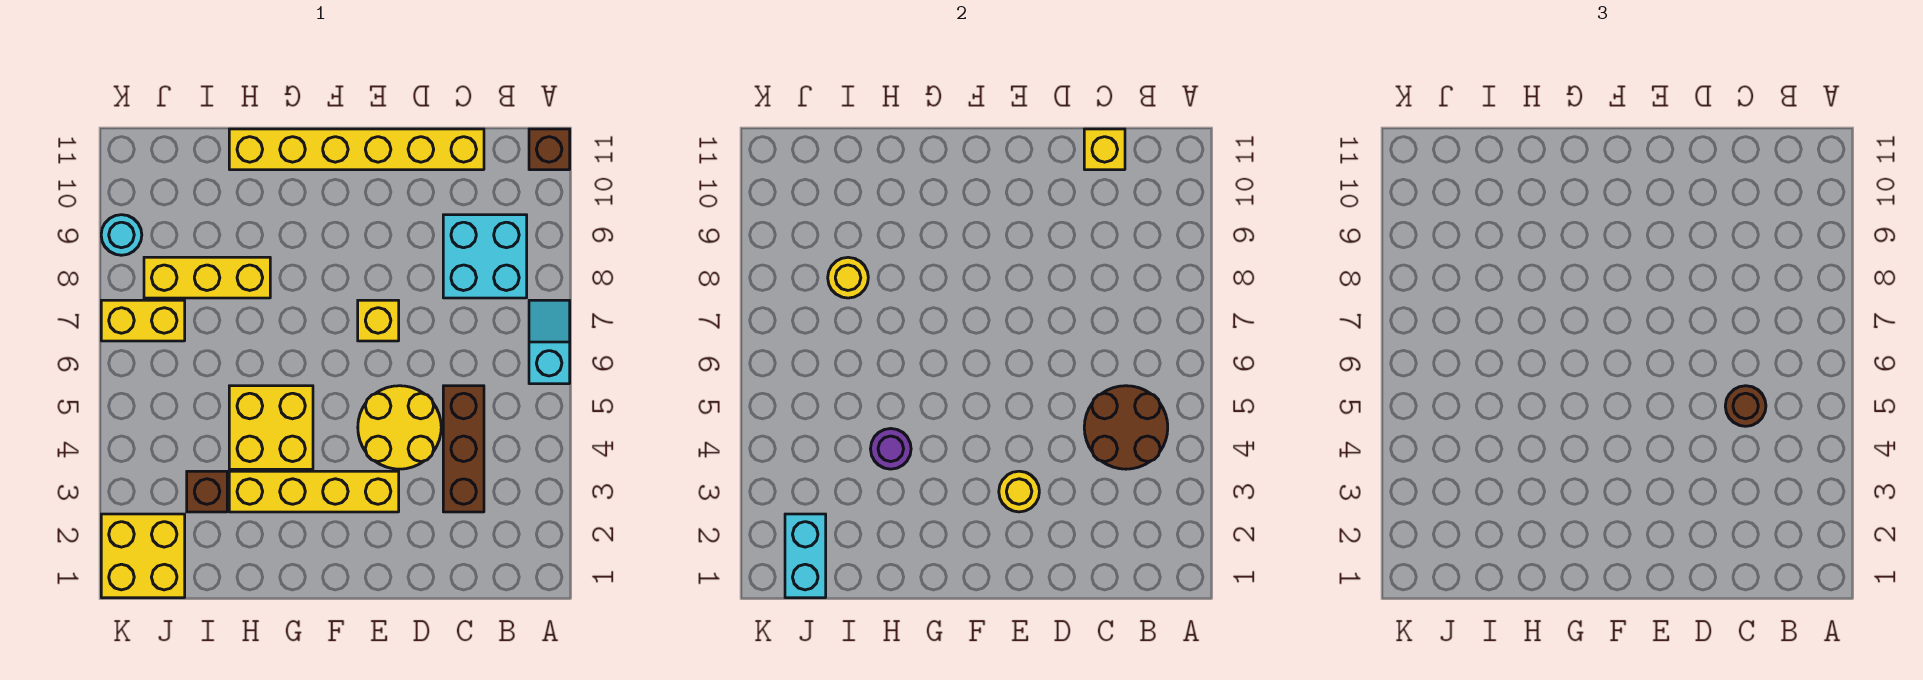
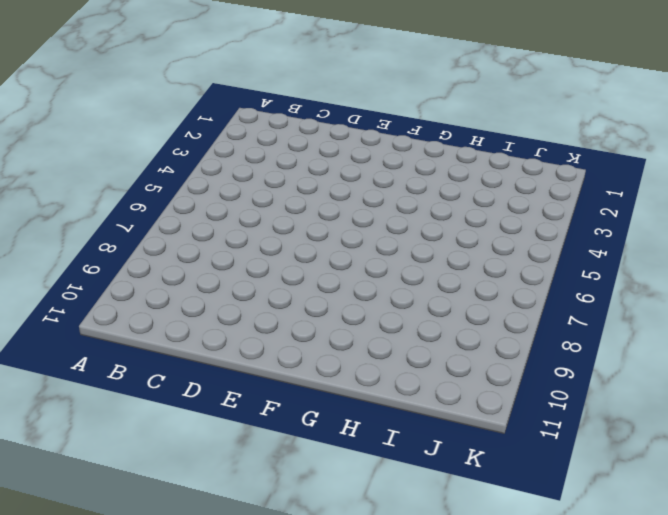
none -> cyan 1x2 slope [529,300,570,384]
none -> brown 1x1 brick [529,129,570,170]
none -> cyan 2x2 brick [443,215,527,298]

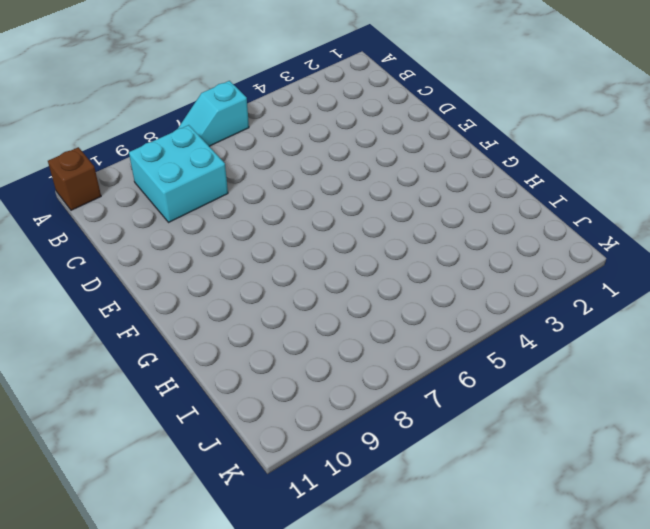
none -> brown 1x3 brick [443,386,484,512]
none -> yellow 1x6 brick [229,129,484,170]
none -> yellow 2x2 round brick [358,386,441,469]

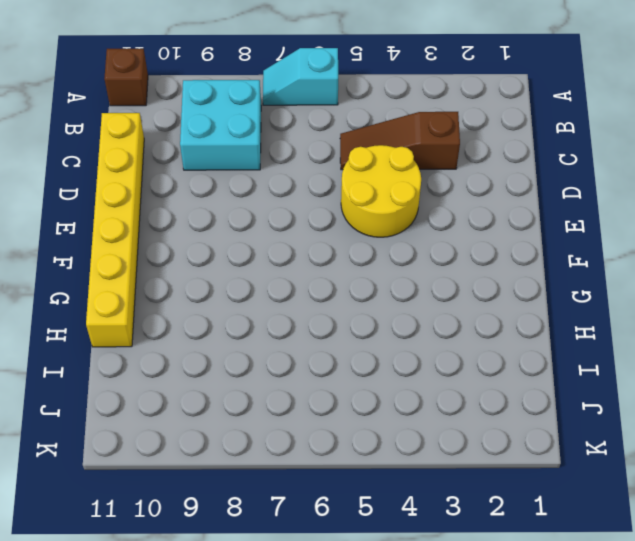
brown 1x3 slope [340,112,460,170] -> brown 1x3 brick [443,386,484,512]
none -> yellow 1x4 brick [229,471,399,512]
none -> yellow 1x1 brick [358,300,399,341]
none -> yellow 2x2 brick [229,386,313,469]

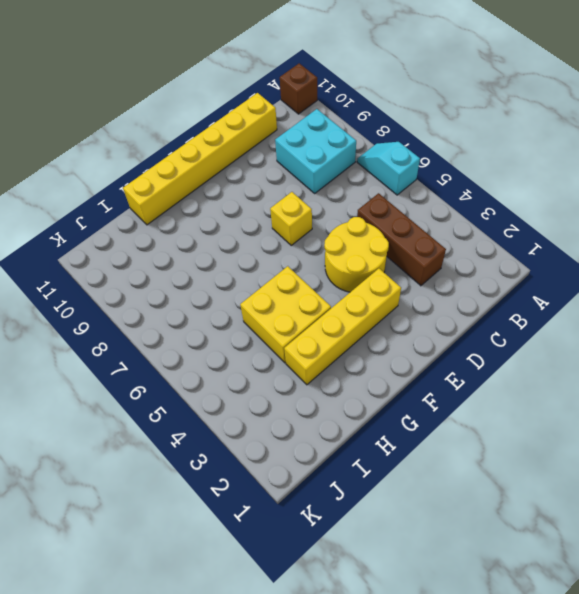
none -> yellow 1x3 brick [144,257,270,298]
none -> brown 1x1 brick [187,471,227,512]
none -> yellow 2x2 brick [101,514,185,598]

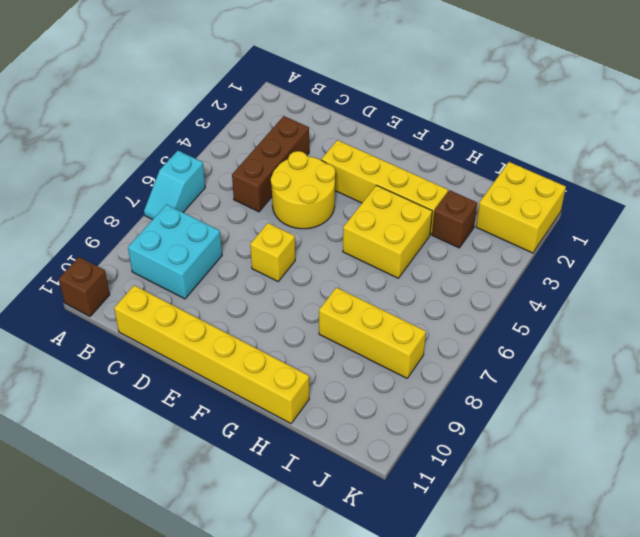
none -> yellow 1x2 brick [101,300,185,341]
none -> cyan 1x1 round brick [101,215,142,255]
none -> brown 2x2 round brick [1084,386,1168,469]

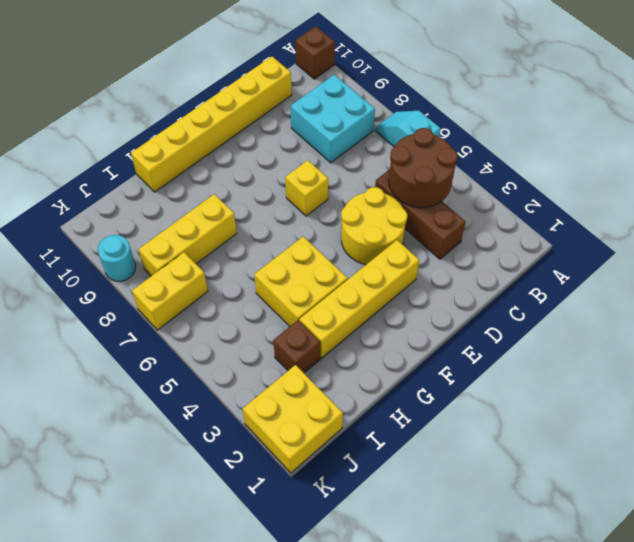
none -> yellow 1x1 brick [1084,129,1125,170]
none -> yellow 1x1 round brick [999,471,1039,512]
none -> purple 1x1 round brick [871,429,911,469]

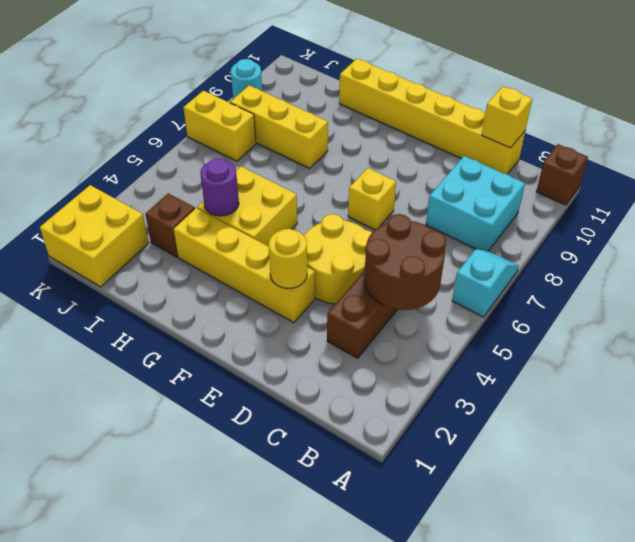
none -> yellow 1x1 round brick [828,257,868,298]
none -> cyan 1x2 brick [785,514,826,598]
none -> brown 1x1 round brick [1725,386,1766,426]

